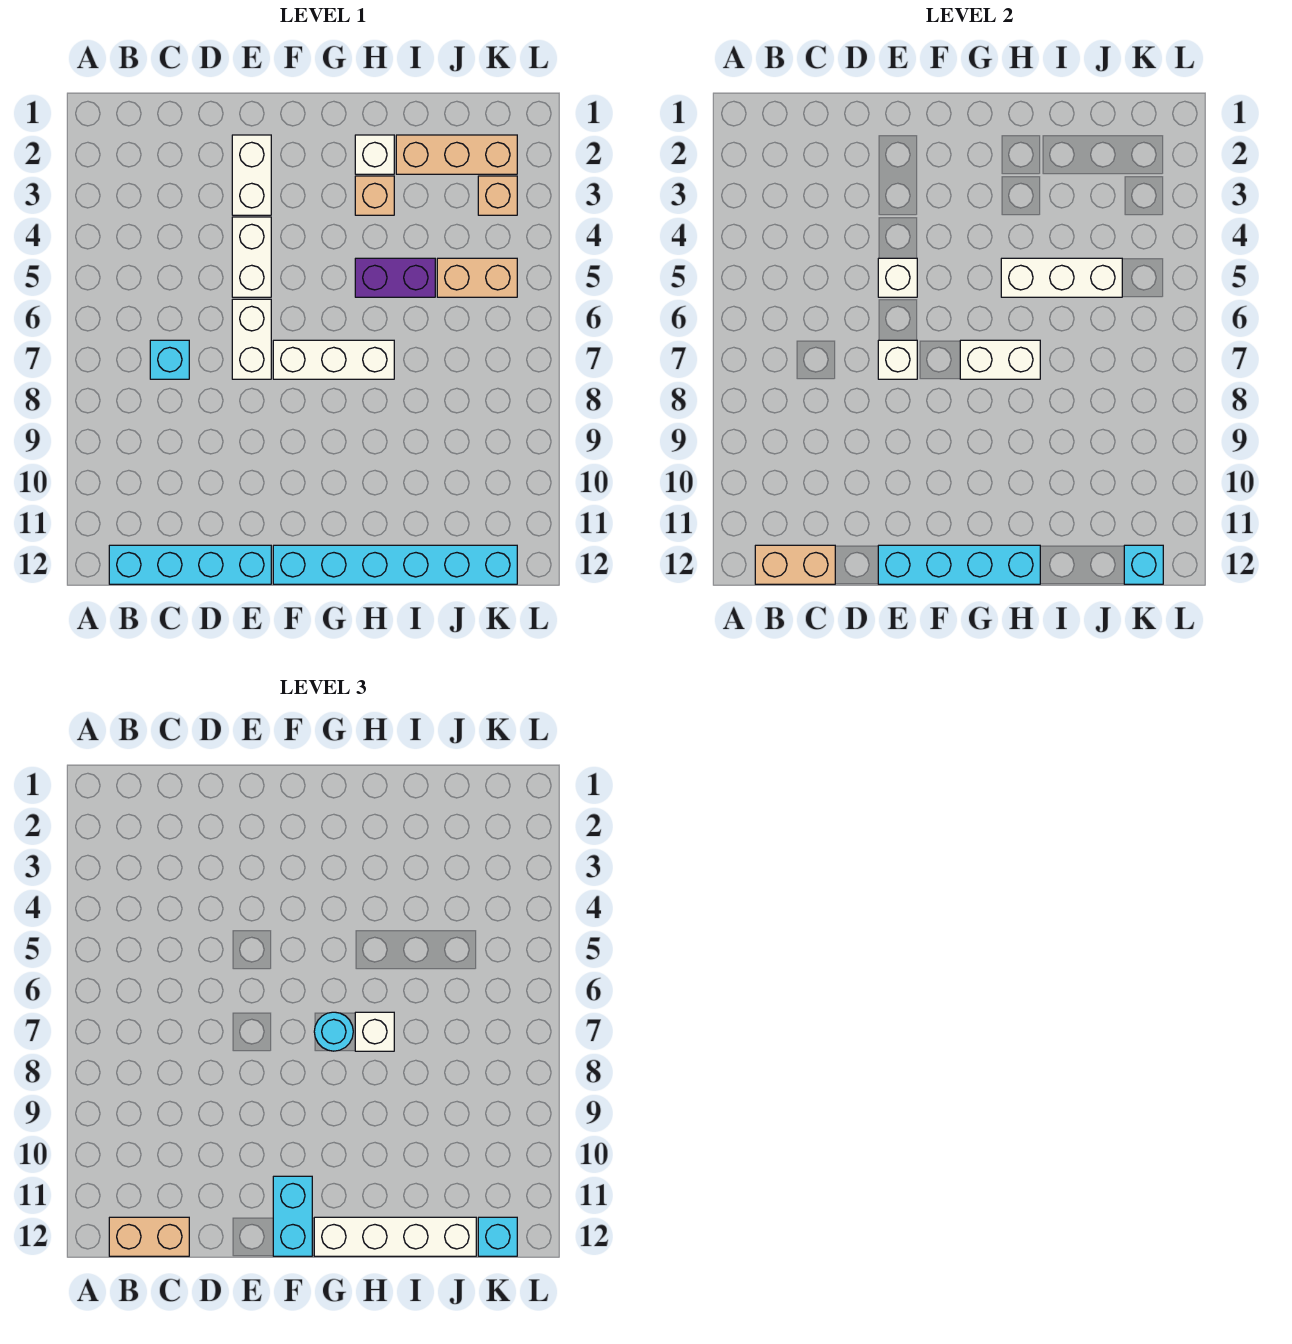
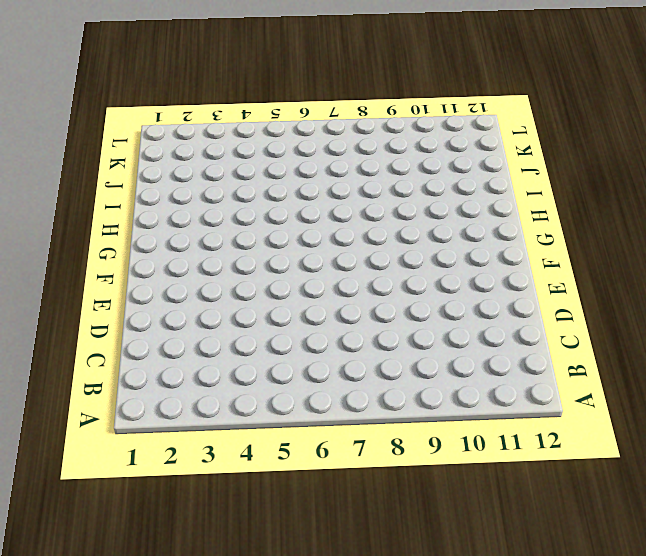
none -> cyan 1x4 brick [109,545,271,584]
none -> cyan 1x1 brick [150,340,189,379]
none -> white 1x2 brick [232,135,271,215]

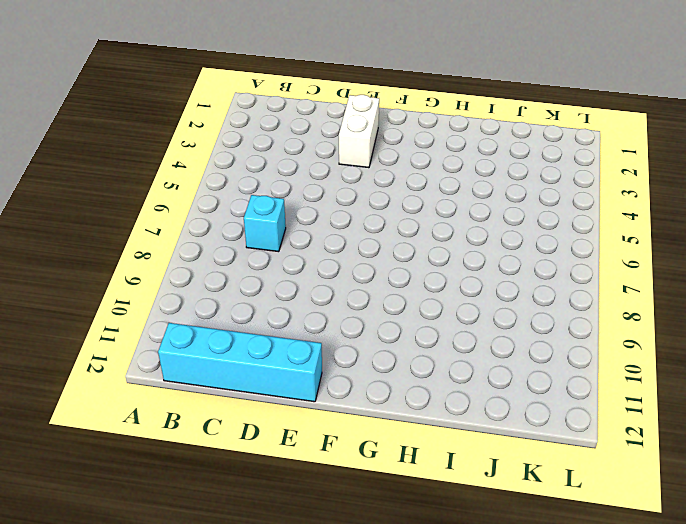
none -> white 1x2 brick [232,217,271,297]
none -> white 1x2 brick [232,299,271,379]
none -> white 1x3 brick [273,340,394,379]

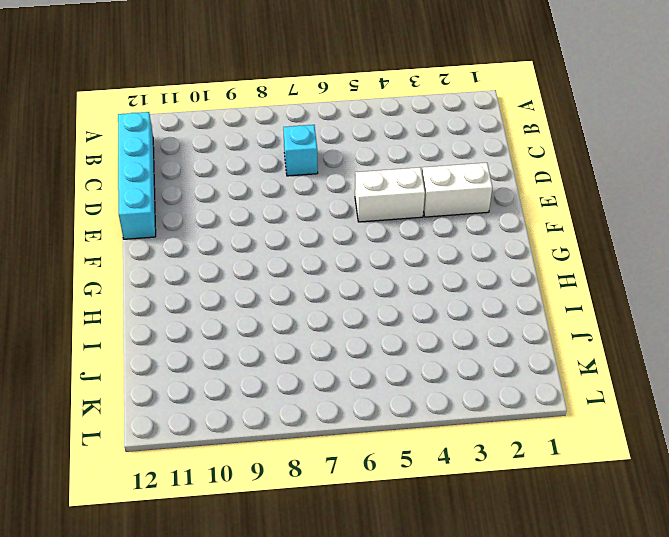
none -> white 1x2 brick [232,299,271,379]
none -> white 1x3 brick [273,340,394,379]
none -> cyan 1x6 brick [273,545,517,584]

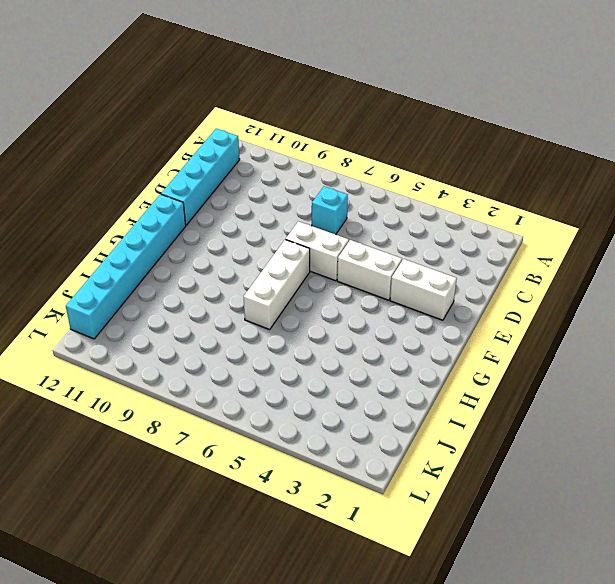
none -> white 1x1 brick [355,135,394,174]
none -> tan 1x1 brick [355,176,394,215]
none -> purple 1x2 brick [355,258,435,297]

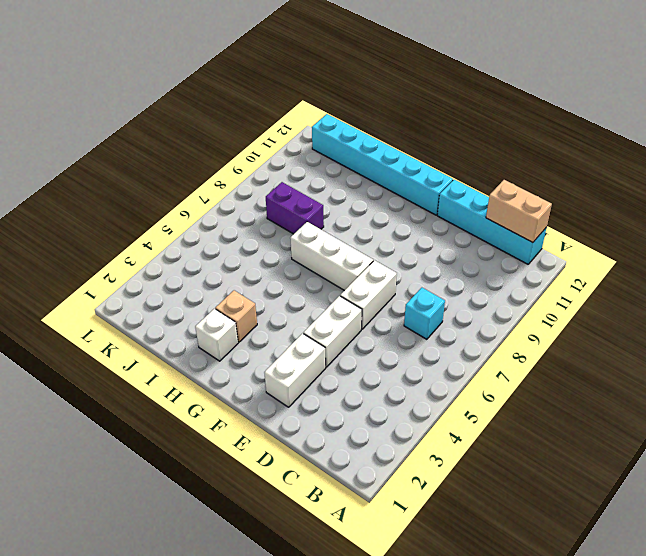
purple 1x2 brick [266,182,324,234] -> purple 1x2 brick moved to [355,258,435,297]
none -> tan 1x3 brick [396,135,517,174]
none -> tan 1x2 brick [437,258,517,297]
none -> tan 1x1 brick [478,176,517,215]

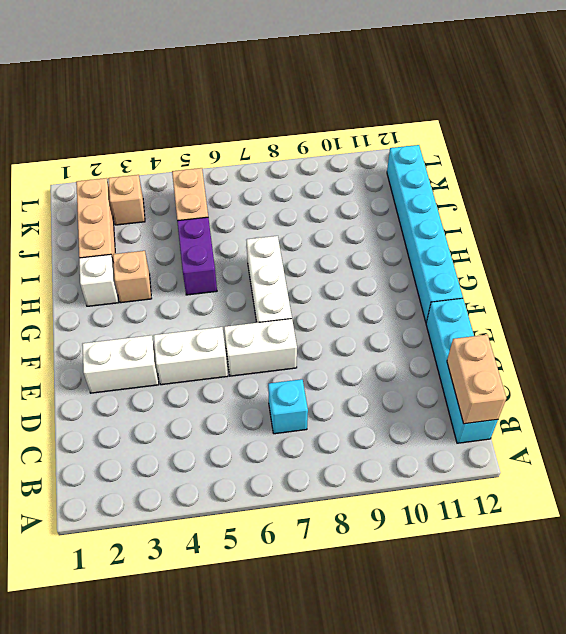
none -> white 1x1 brick [878,258,917,297]
none -> white 1x1 brick [878,340,917,379]
none -> cyan 1x4 brick [878,545,1040,584]

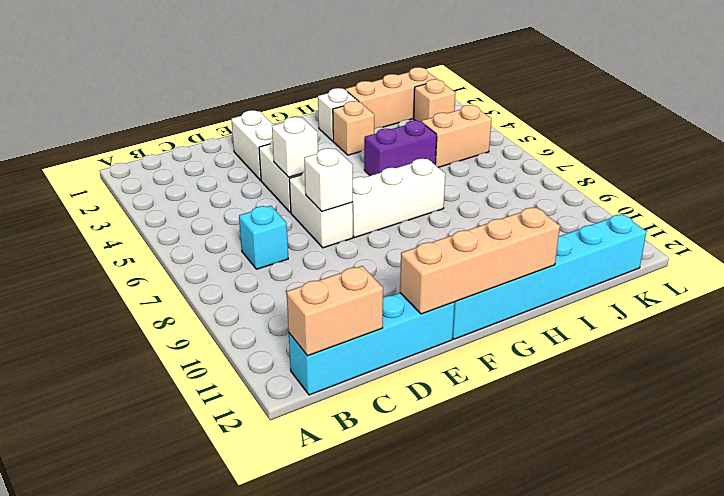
tan 1x4 brick [400,207,560,314] -> cyan 1x4 brick [878,545,1040,584]
none -> white 1x2 brick [960,340,1040,379]
none -> white 1x3 brick [1001,258,1122,297]
none -> cyan 1x1 brick [1124,545,1163,584]

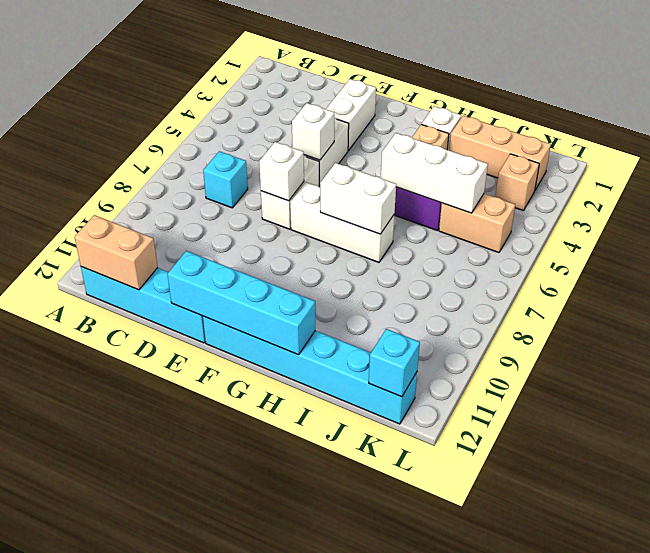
none -> tan 1x2 brick [109,1217,189,1256]
none -> cyan 1x2 brick [273,1176,312,1256]
none -> cyan 1x1 round brick [314,1012,353,1051]

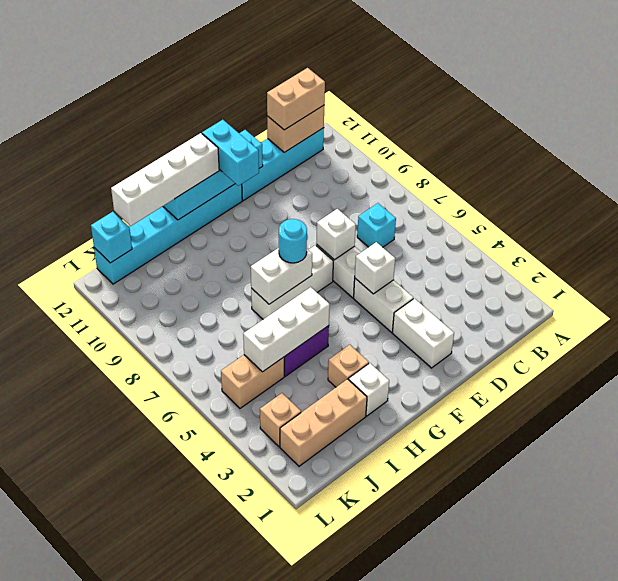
none -> white 1x1 brick [355,1012,394,1051]
none -> cyan 1x1 brick [478,1217,517,1256]

